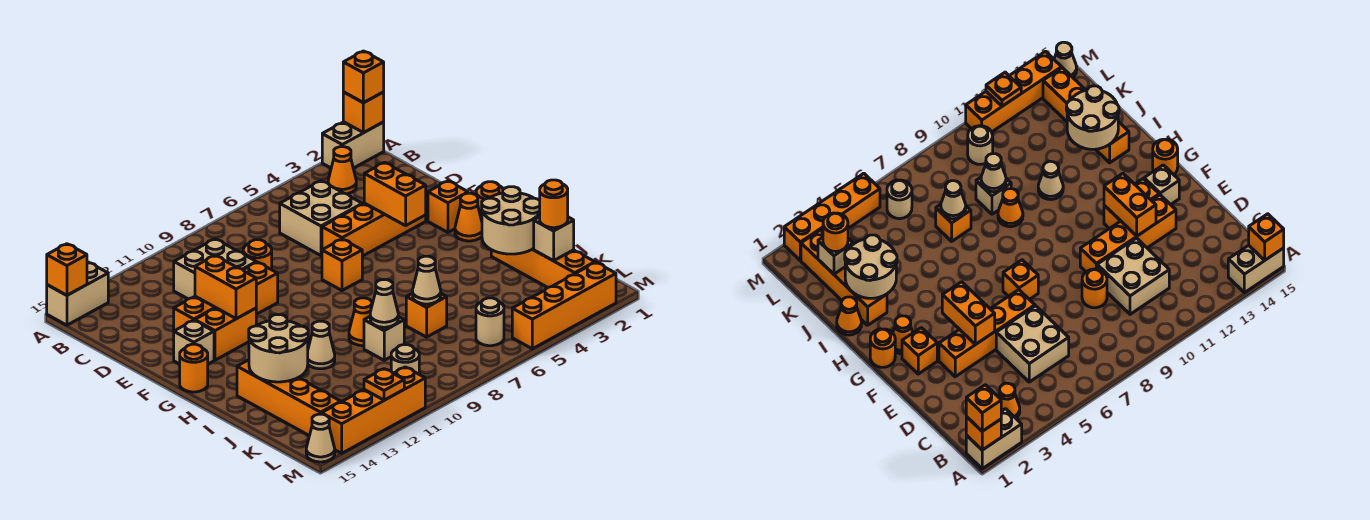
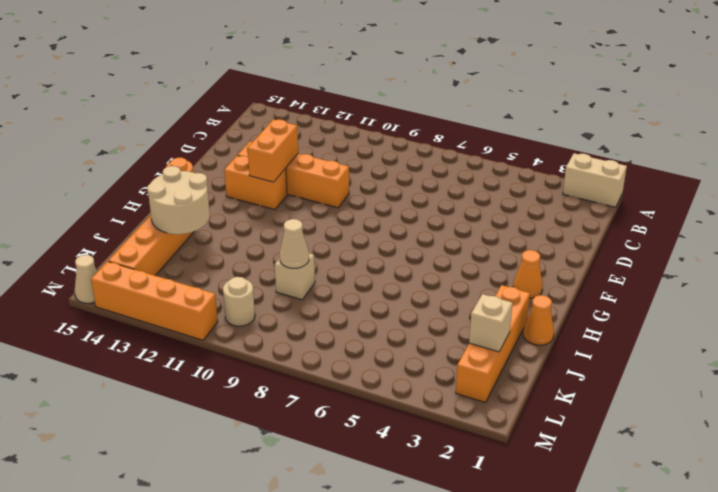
none -> tan 1x2 brick [47,262,108,325]
none -> orange 1x1 cone [328,147,356,194]
none -> tan 2x2 brick [280,181,362,256]
none -> tan 2x2 brick [174,239,256,299]

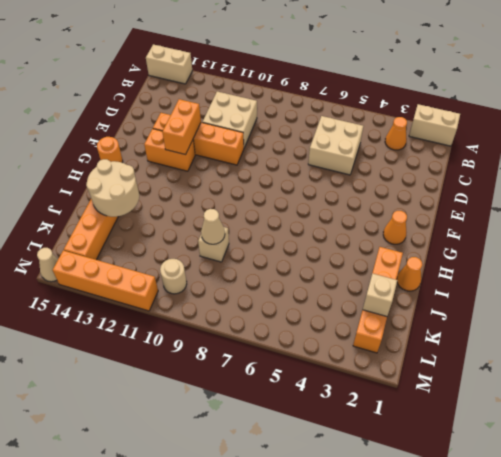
none -> orange 1x1 round brick [243,240,272,270]
none -> orange 1x4 brick [322,203,426,256]
none -> orange 1x1 brick [428,181,468,232]
none -> orange 1x1 brick [322,239,362,290]

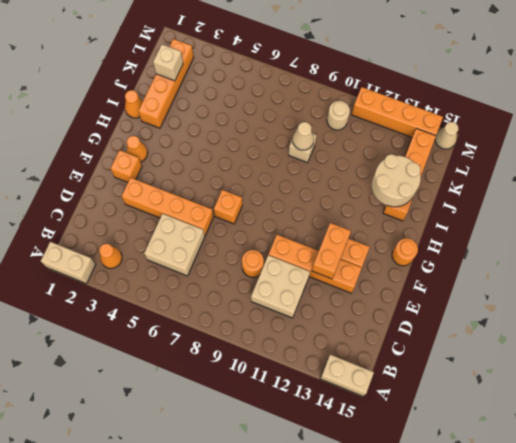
none -> tan 1x1 brick [174,320,214,364]
none -> orange 1x1 round brick [476,182,503,220]
none -> orange 1x1 cone [349,298,372,346]
none -> tan 1x1 cone [308,321,335,369]

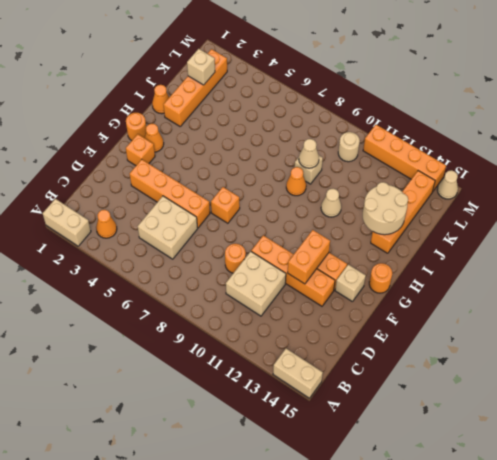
none -> orange 1x1 brick [406,293,447,337]
none -> tan 1x1 round brick [476,298,504,346]
none -> orange 1x4 brick [512,263,616,349]
none -> orange 1x1 brick [343,92,384,133]

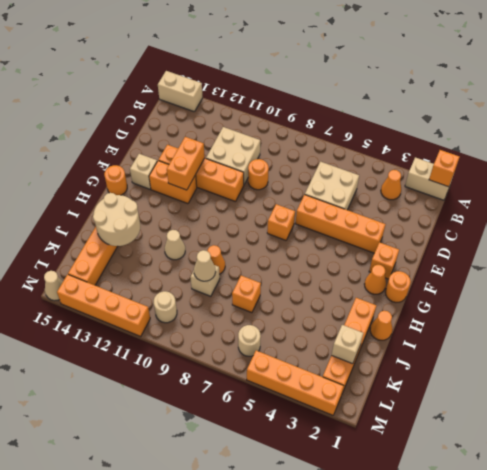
none -> orange 1x1 brick [47,244,87,295]
none -> orange 1x2 brick [364,163,426,226]
none -> tan 2x2 round brick [482,187,540,254]
none -> tan 1x1 cone [413,256,441,304]

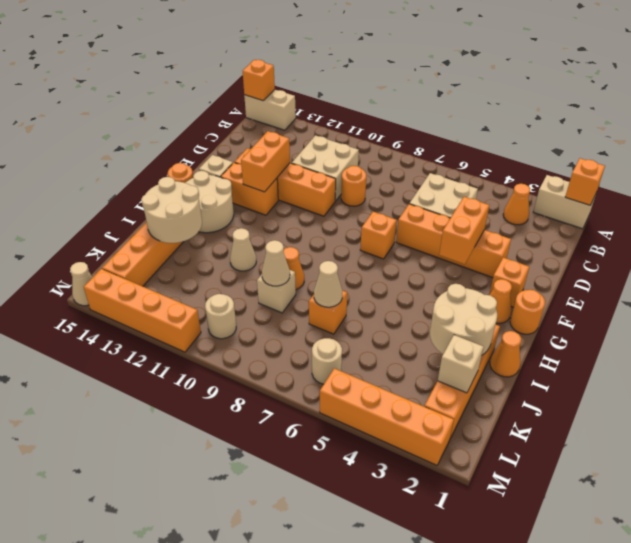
tan 2x2 round brick [185,171,234,233] -> none
none -> orange 1x1 plate [364,369,404,400]
none -> orange 1x1 brick [343,51,384,103]
none -> orange 1x1 round brick [540,180,568,228]

